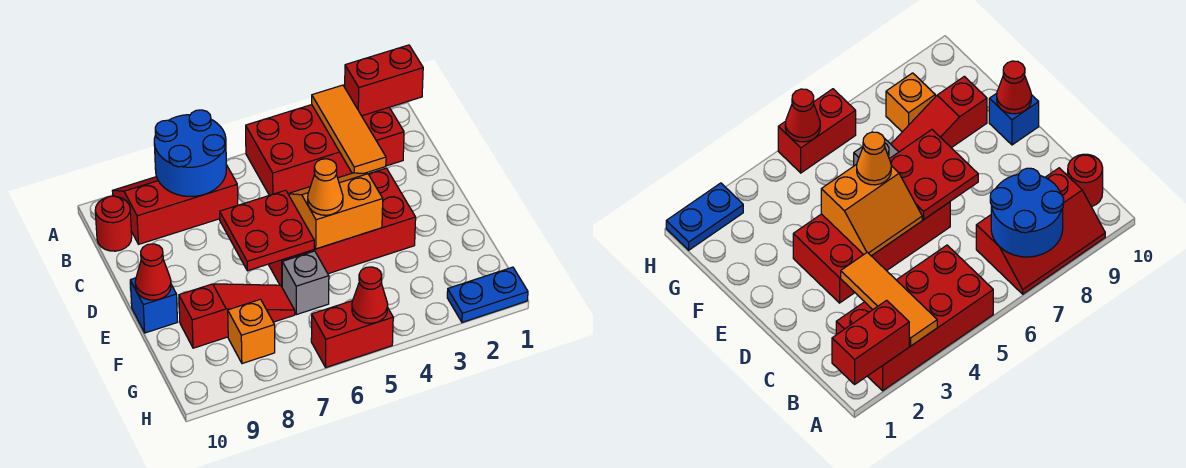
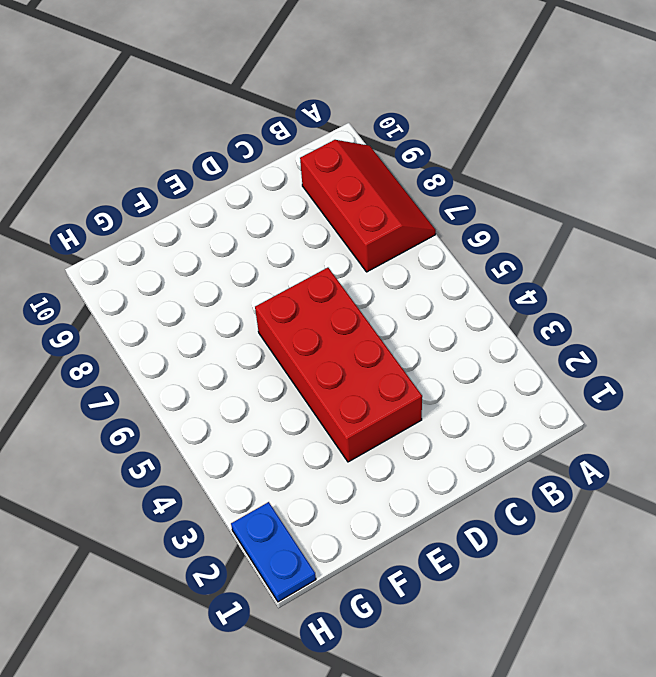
none -> red 2x4 brick [246,105,404,195]
none -> red 1x1 round brick [95,196,132,251]
none -> blue 1x1 brick [130,278,178,333]

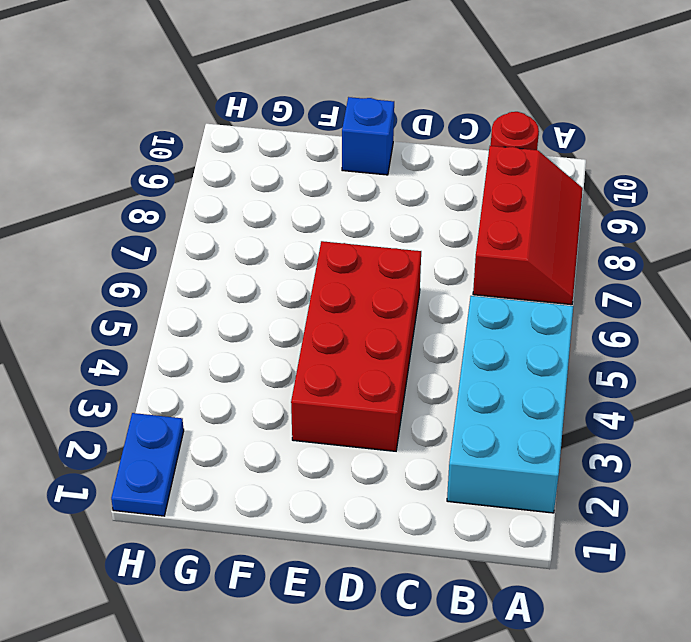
cyan 2x4 brick [447,296,573,513] -> red 2x4 brick [246,105,404,195]
none -> grey 1x1 brick [282,251,329,315]
none -> red 1x3 slope [179,284,295,348]
none -> orange 1x1 brick [228,299,275,364]

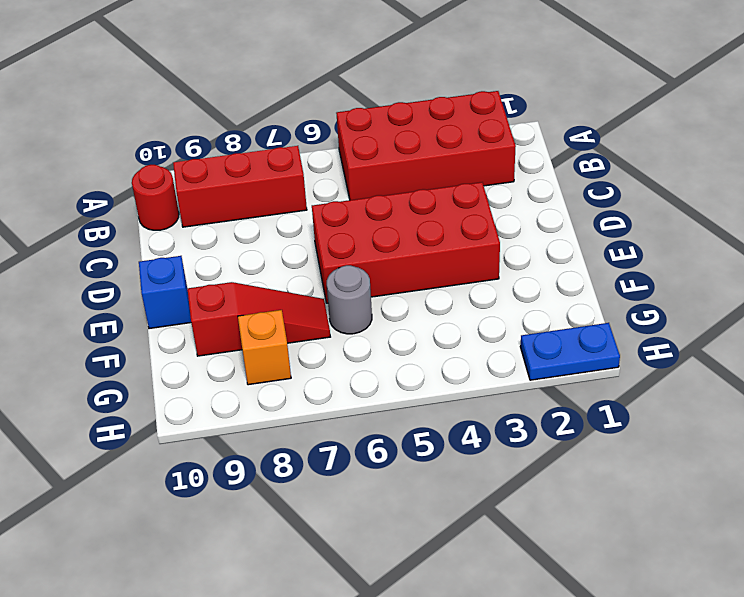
grey 1x1 round brick [327,265,372,334] -> grey 1x1 brick [282,251,329,315]
none -> red 1x2 brick [311,301,393,367]
none -> red 1x2 brick [345,45,423,116]
none -> orange 1x3 tile [312,85,386,173]

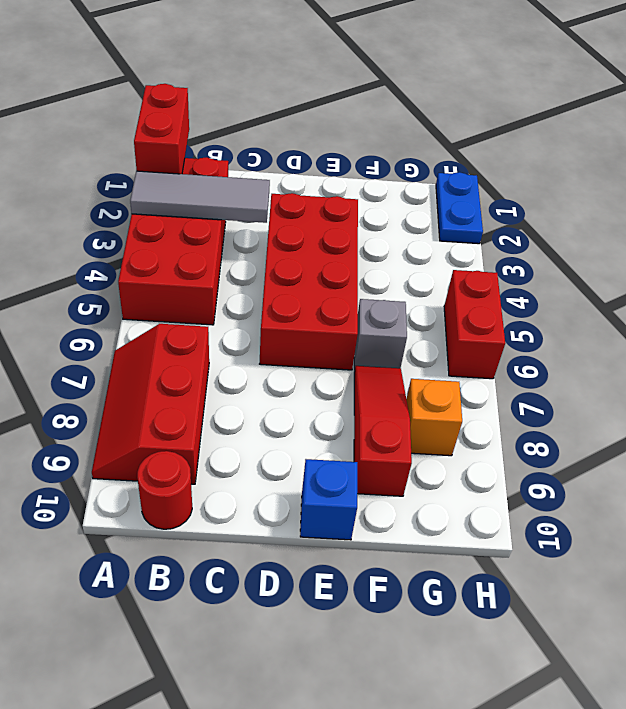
grey 1x3 tile [130,171,270,223] -> orange 1x3 tile [312,85,386,173]
none -> blue 2x2 round brick [154,110,226,196]
none -> orange 2x2 slope [288,173,383,249]
none -> red 2x2 plate [220,190,314,271]

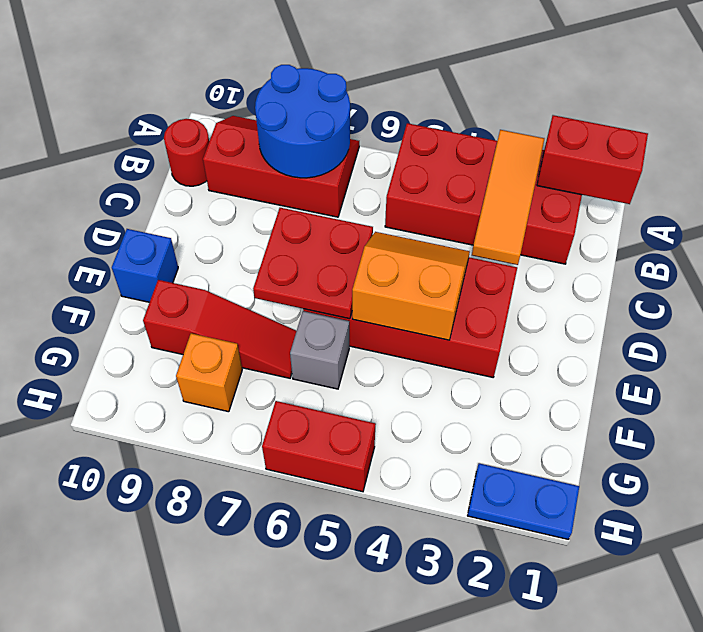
none -> red 1x1 cone [135,244,171,300]
none -> red 1x1 cone [352,267,388,323]
none -> orange 1x1 cone [308,159,343,215]

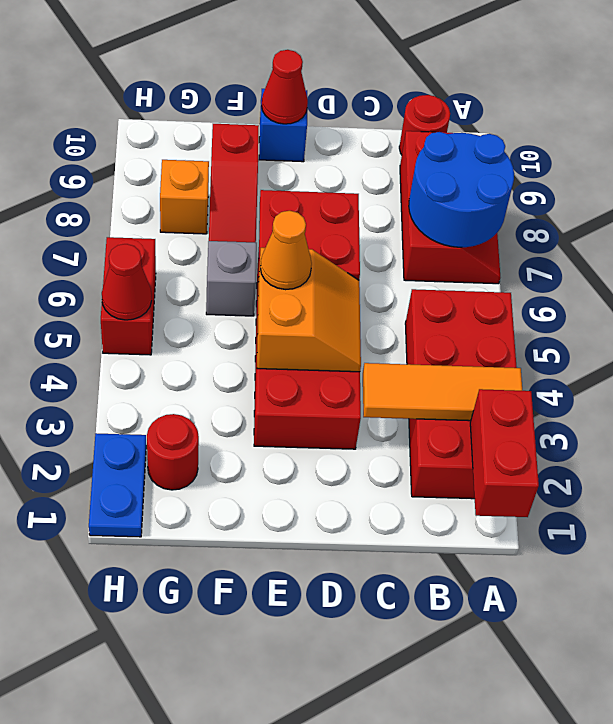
red 1x1 round brick [147,414,199,490] -> none

